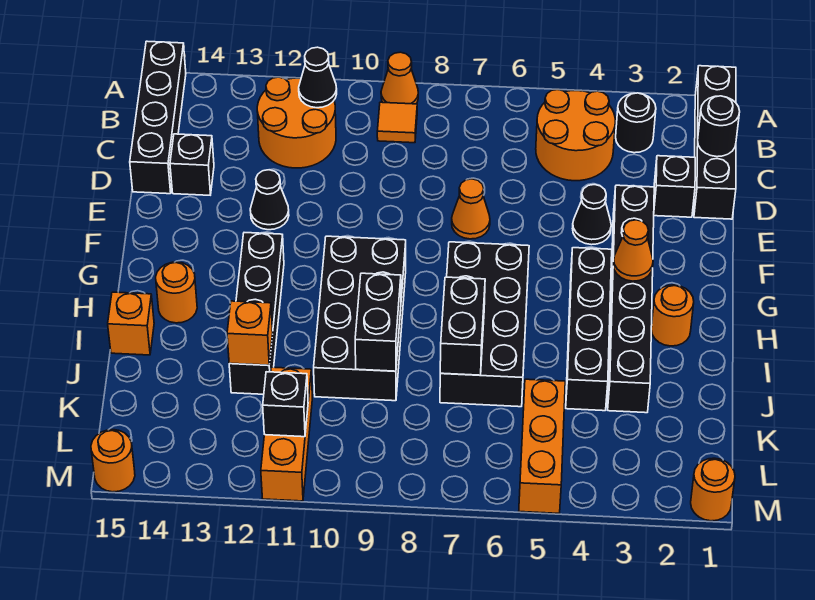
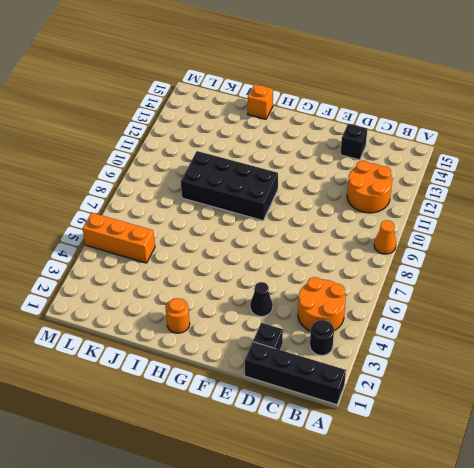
none -> black 1x4 brick [130,41,186,194]
none -> orange 1x1 tile [377,102,417,143]
none -> black 1x6 brick [608,185,654,413]
none -> orange 1x1 cone [452,179,490,239]

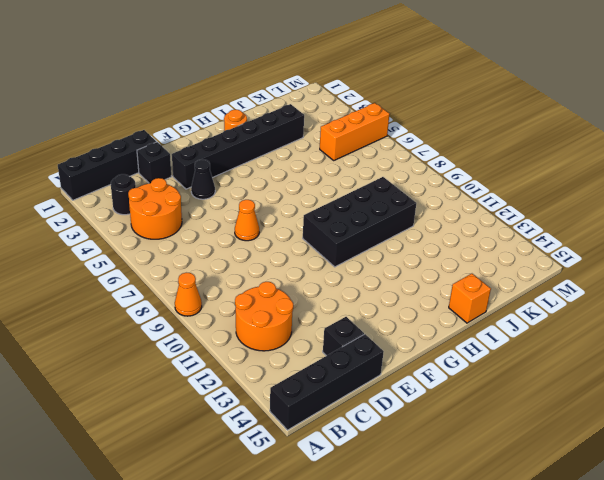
none -> orange 1x1 tile [377,102,417,143]
none -> black 1x1 cone [250,170,289,230]
none -> black 1x4 brick [566,248,612,411]
none -> black 2x4 brick [440,242,529,407]

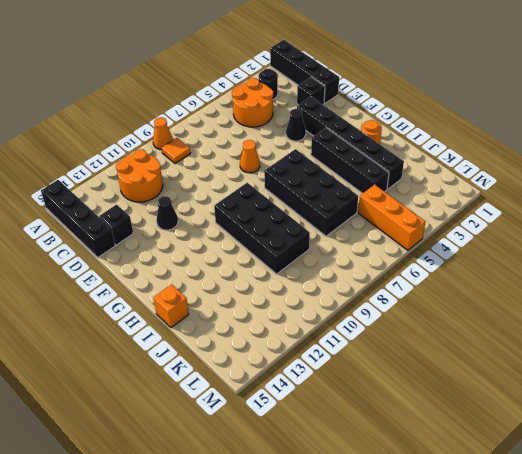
none -> black 1x4 brick [229,233,284,394]
none -> orange 1x1 round brick [156,262,197,323]
none -> orange 1x3 brick [261,367,312,501]
none -> orange 1x1 round brick [691,458,735,521]

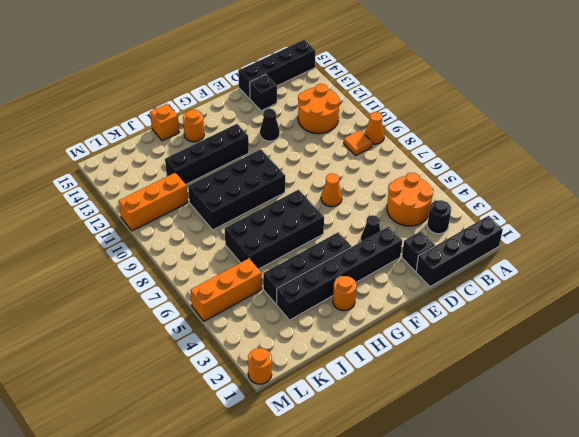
none -> orange 1x1 round brick [91,430,135,492]
none -> black 1x1 cone [299,47,337,108]
none -> black 1x1 round brick [698,96,740,157]
none -> orange 1x1 cone [613,220,653,281]

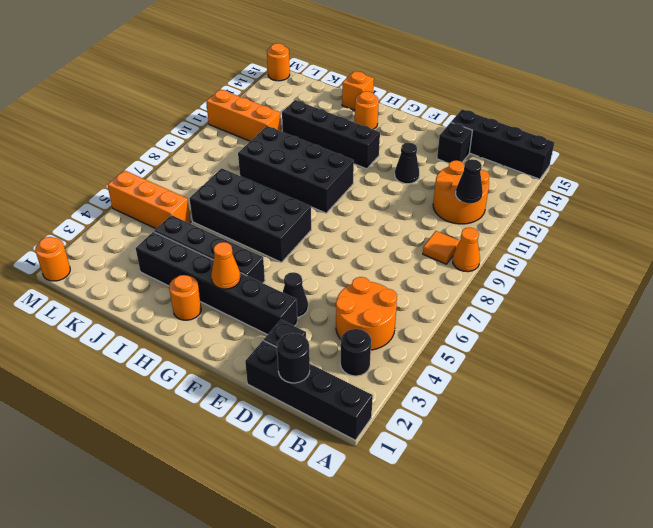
none -> orange 1x1 cone [452,179,490,239]
none -> black 1x2 brick [440,277,485,375]
none -> black 1x2 brick [355,273,401,371]
none -> orange 1x1 brick [227,301,273,365]

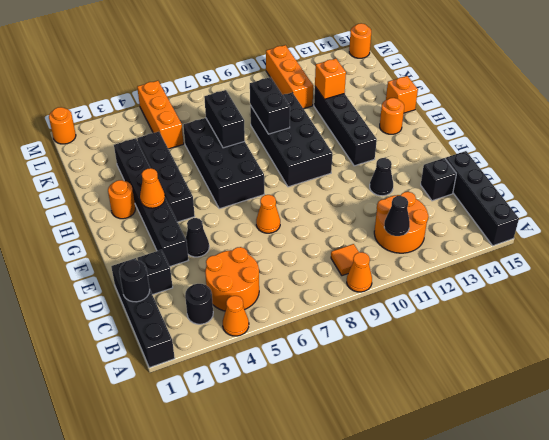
orange 1x1 cone [223,296,249,336] -> none
none -> black 1x1 brick [263,372,308,437]

